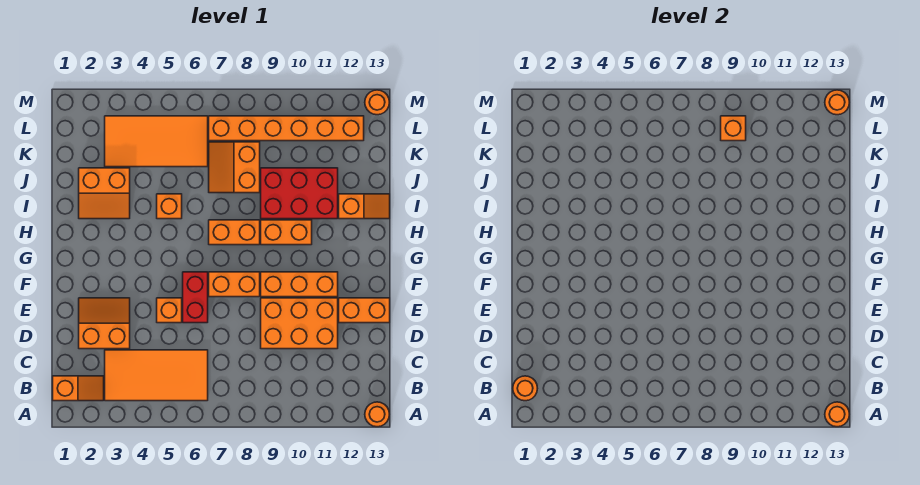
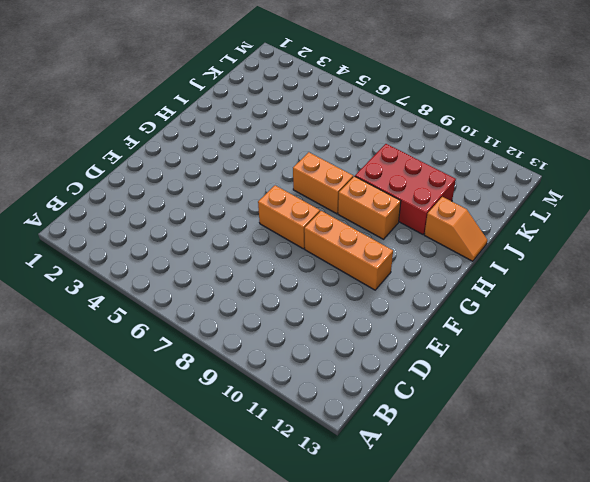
none -> orange 1x1 round brick [365,402,389,427]
none -> orange 1x2 slope [53,376,104,401]
none -> orange 2x4 tile [105,350,208,401]

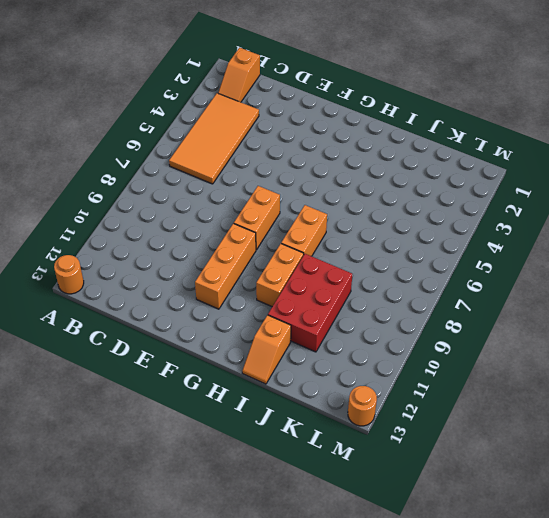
none -> orange 2x2 slope [79,298,130,349]
none -> orange 2x3 brick [261,298,338,349]
none -> orange 1x1 brick [157,298,182,323]

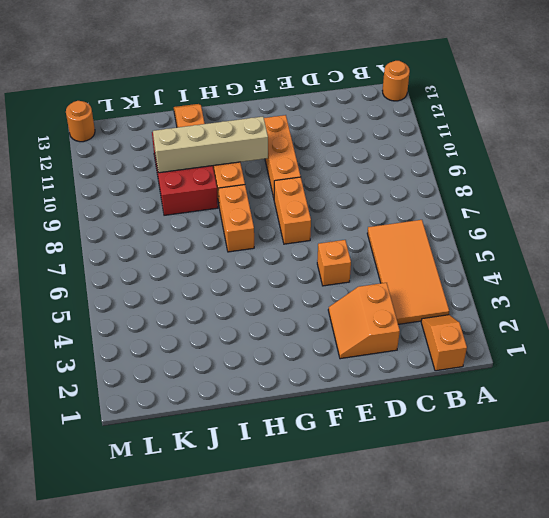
tan 1x4 brick [153,117,268,173] -> none
none -> orange 2x3 brick [261,298,338,349]
none -> red 1x2 brick [183,272,208,323]
none -> orange 1x2 brick [339,298,390,323]

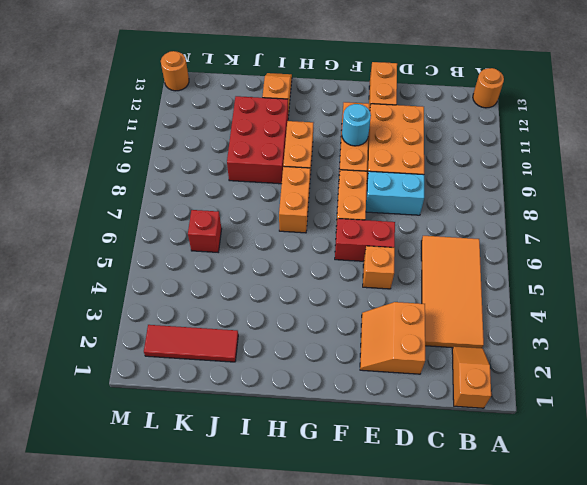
cyan 1x2 brick [366,171,424,215] -> none
cyan 1x1 round brick [342,104,371,146] -> none
red 1x3 tile [144,325,238,362] -> orange 2x2 slope [79,168,130,219]
red 1x1 brick [188,210,222,252] -> orange 2x4 tile [105,116,208,167]
none -> orange 1x1 brick [157,194,182,219]
none -> orange 2x2 slope [209,142,260,193]
none -> orange 1x6 brick [209,116,364,141]

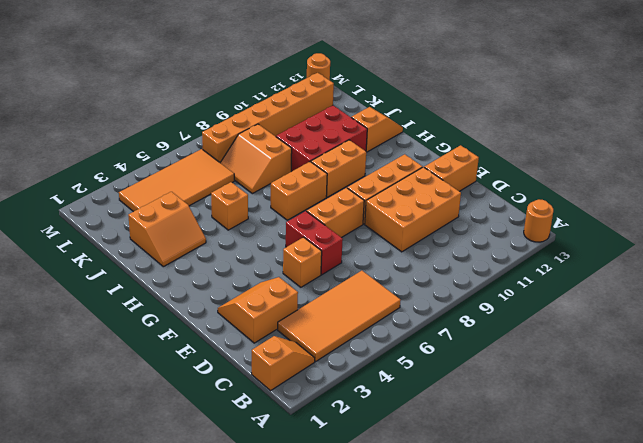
none -> orange 1x1 round brick [825,402,849,427]
none -> orange 1x1 round brick [513,376,537,401]
none -> orange 1x1 brick [721,116,746,141]

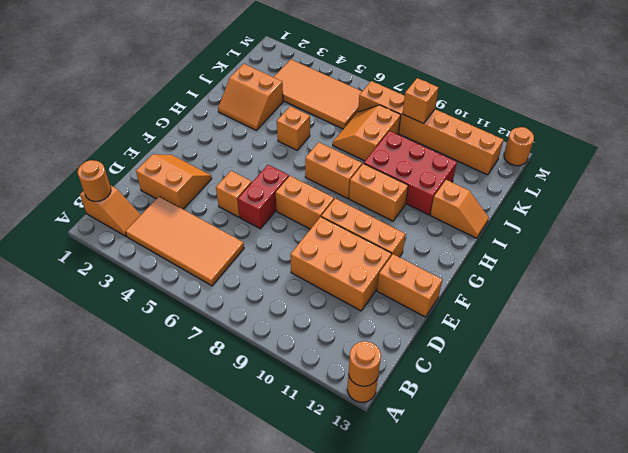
none -> orange 1x1 round brick [825,90,849,115]

